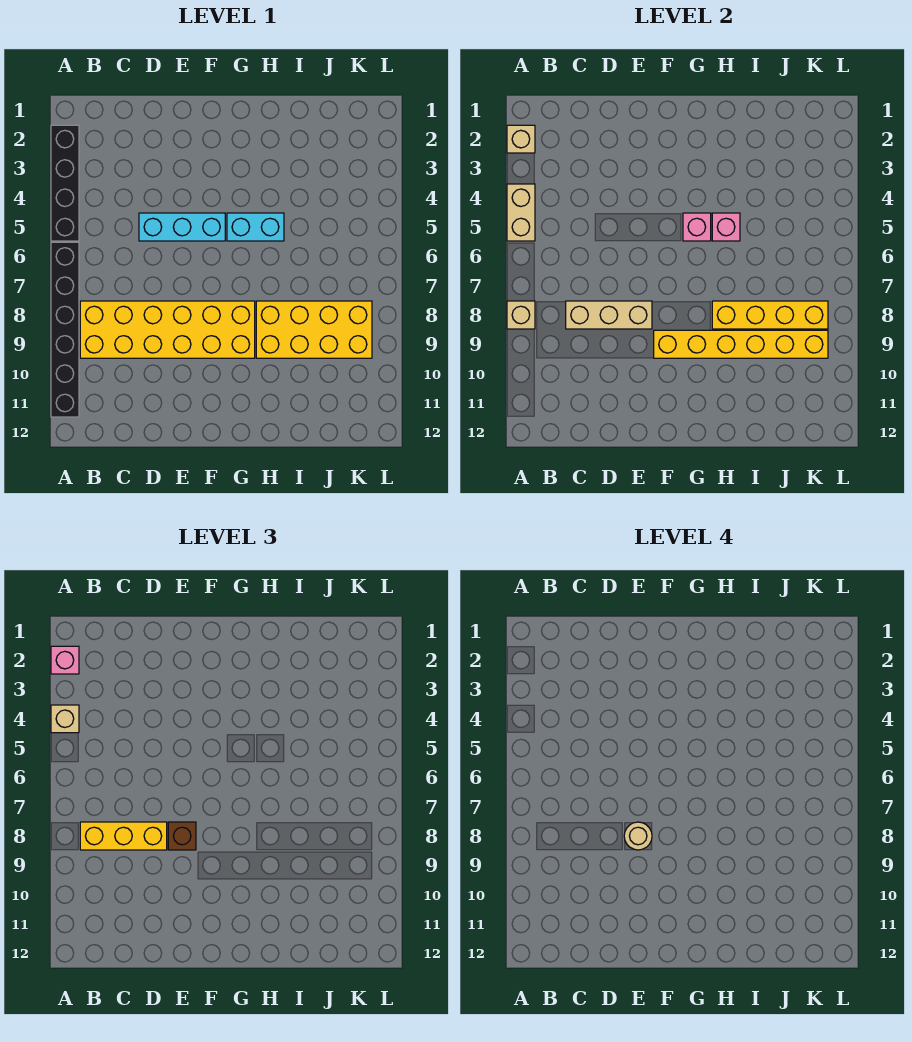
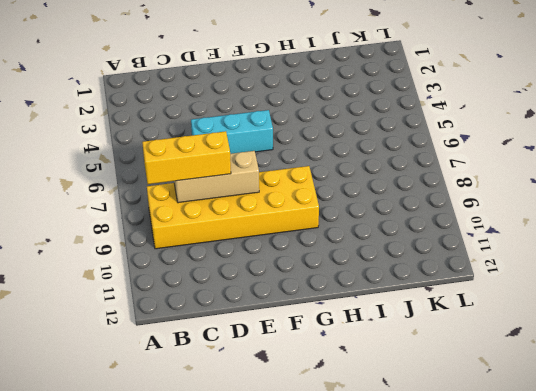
none -> black 1x4 brick [51,125,79,241]
none -> black 1x6 brick [51,242,79,417]
none -> cyan 1x2 brick [227,213,284,241]

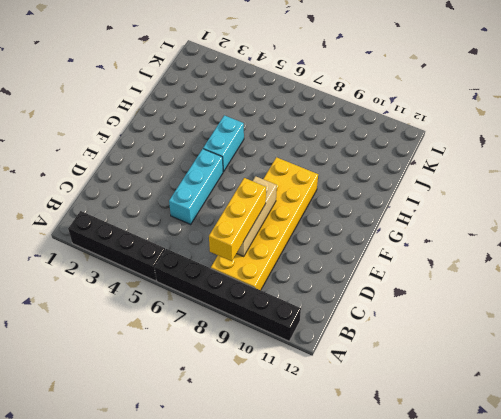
none -> yellow 2x4 brick [256,301,372,358]
none -> tan 1x1 brick [507,125,535,153]
none -> tan 1x2 brick [507,184,535,241]

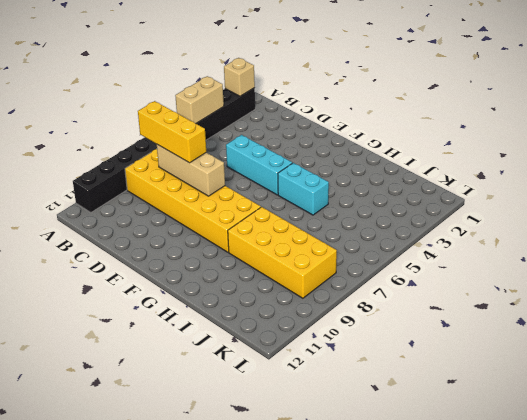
none -> tan 1x1 brick [507,301,535,329]
none -> yellow 1x6 brick [654,330,828,358]
none -> pink 1x1 brick [683,213,711,241]

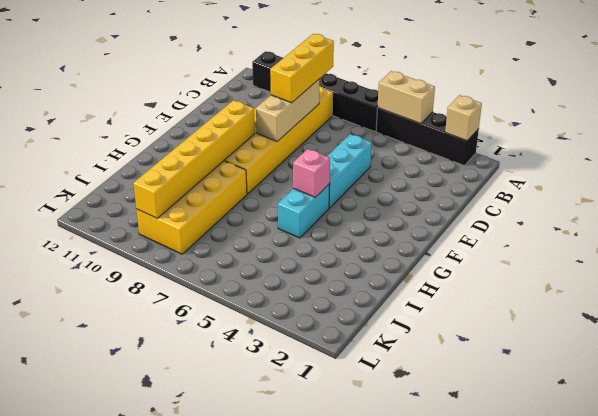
none -> tan 1x1 brick [507,301,535,329]
none -> pink 1x1 brick [712,213,740,241]
none -> yellow 1x4 brick [712,301,828,329]

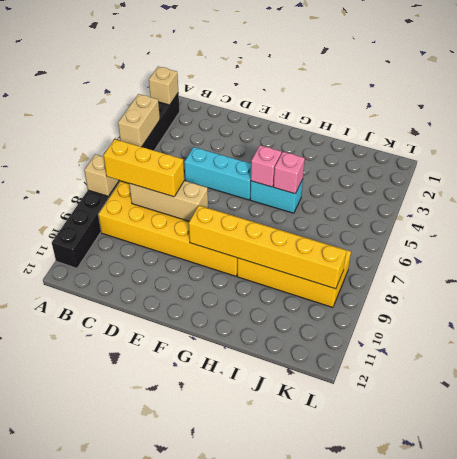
none -> yellow 1x4 brick [712,301,828,329]
none -> pink 1x1 brick [51,646,79,674]
none -> tan 1x1 brick [51,705,79,733]

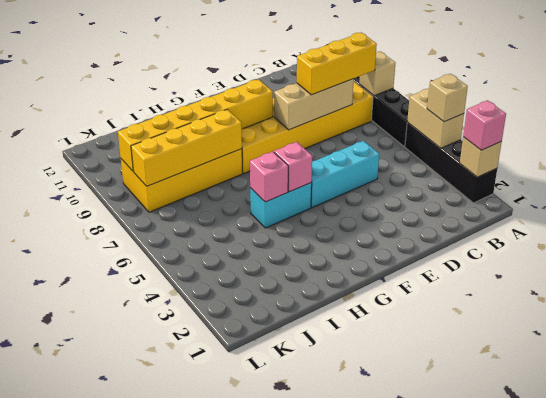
none -> brown 1x1 brick [168,822,196,850]
none -> tan 1x1 round brick [624,822,652,850]

